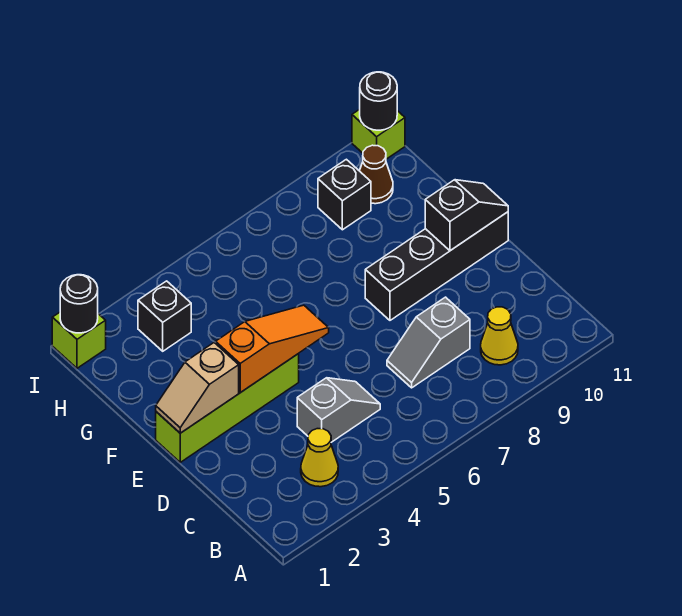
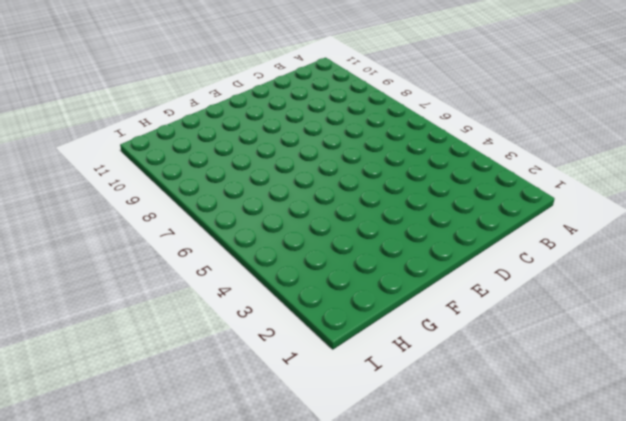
none -> yellow 1x1 cone [301,429,338,487]
none -> yellow 1x1 cone [481,307,518,365]
none -> grey 1x2 slope [297,378,380,442]

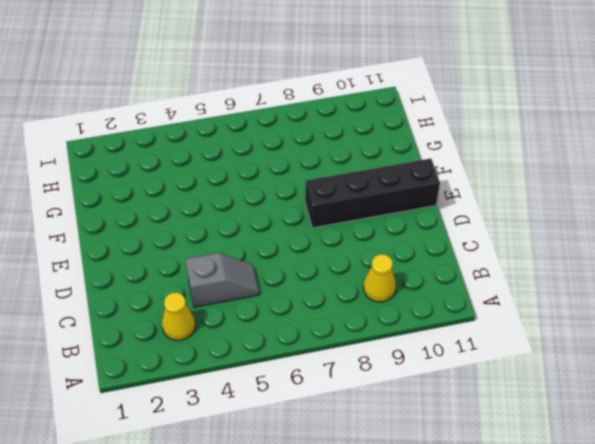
none -> grey 1x2 slope [387,297,470,388]
none -> lime 1x4 brick [156,354,299,462]
none -> black 1x1 brick [138,281,191,351]

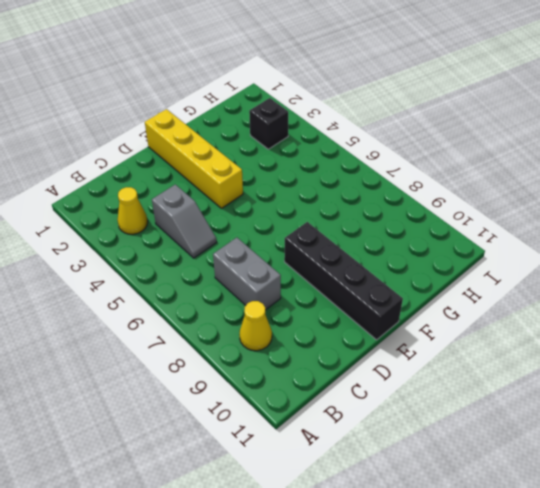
grey 1x2 brick [213,238,281,310] -> grey 1x2 slope [387,297,470,388]
yellow 1x4 brick [145,109,243,208] -> lime 1x4 brick [156,354,299,462]
none -> black 1x1 brick [318,159,371,230]
none -> brown 1x1 cone [360,145,393,204]
none -> lime 1x1 brick [52,312,106,368]

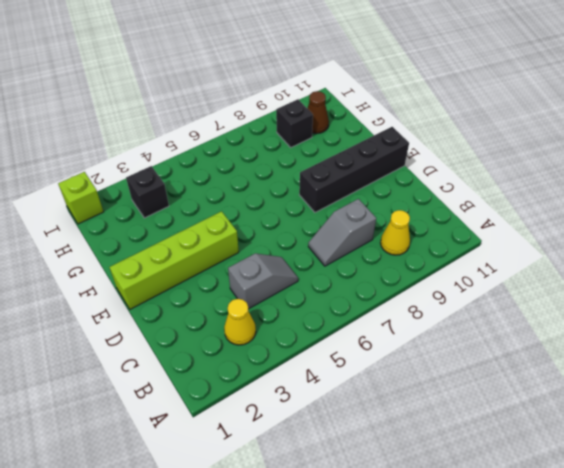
none -> lime 1x1 brick [352,109,405,159]
none -> tan 1x2 slope [156,343,239,433]
none -> orange 1x3 slope [216,305,329,393]

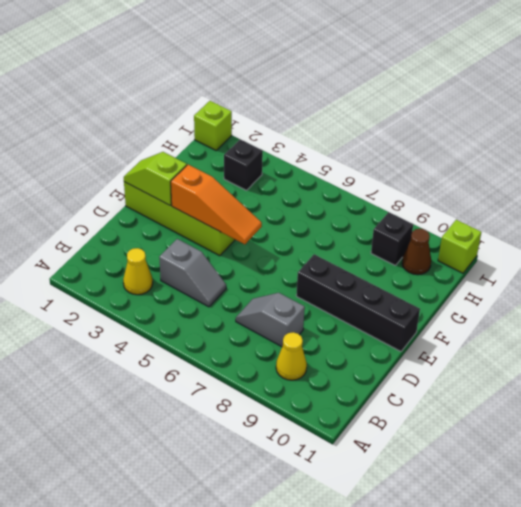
lime 1x2 slope [124,152,187,205] -> tan 1x2 slope [156,343,239,433]
none -> black 1x2 slope [425,180,508,251]
none -> black 1x1 round brick [60,275,98,333]
none -> black 1x1 round brick [360,72,397,130]

